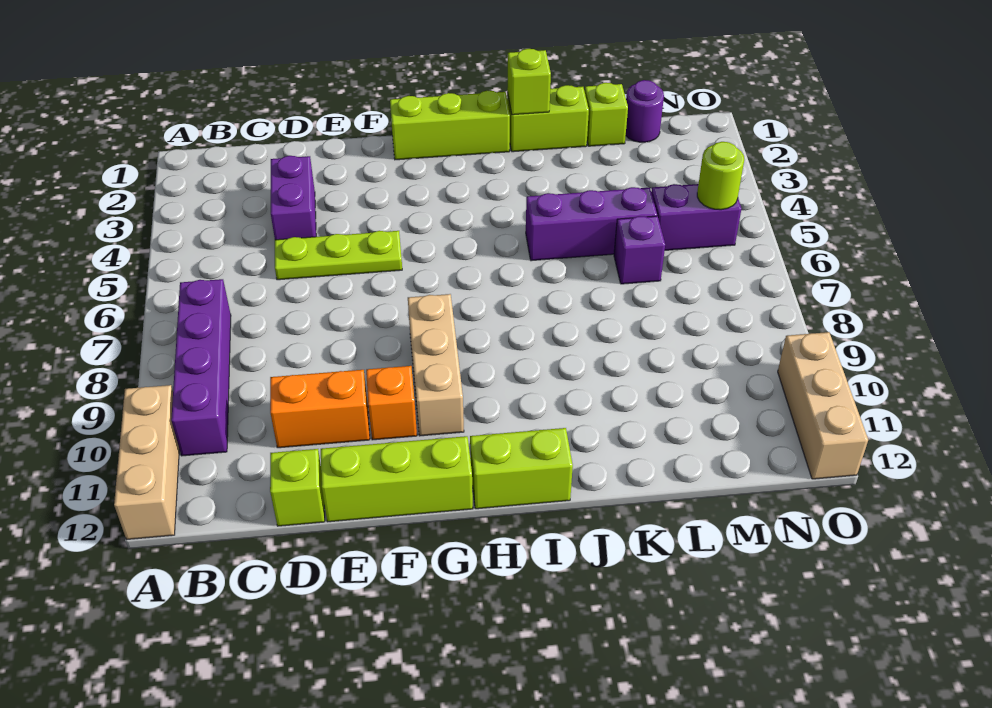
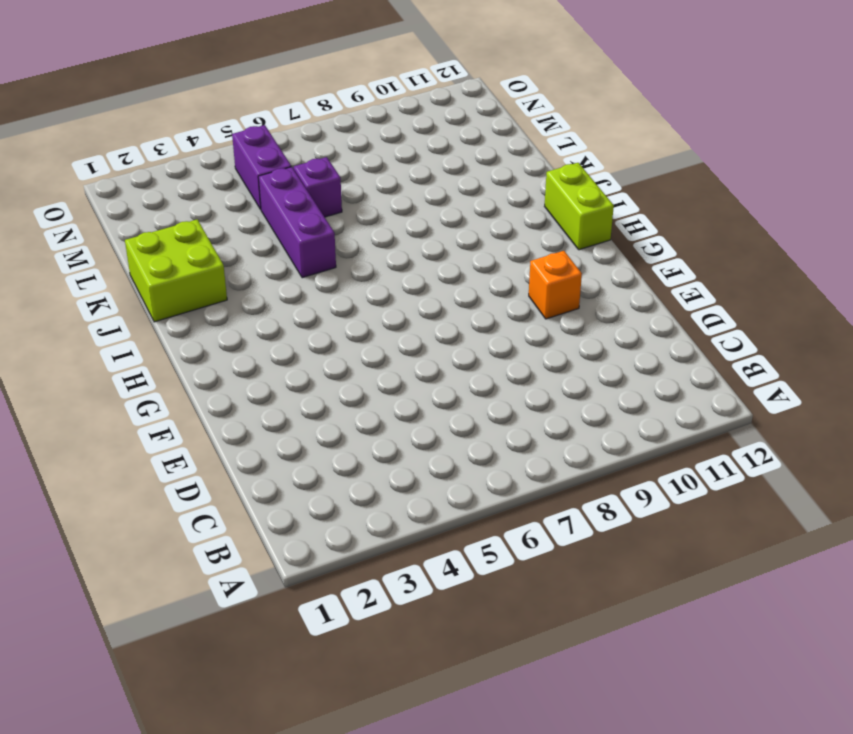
lime 2x2 brick [125,219,227,322] -> lime 1x2 brick [507,85,589,152]
none -> tan 1x3 brick [114,385,179,539]
none -> purple 1x4 brick [171,279,231,456]
none -> purple 1x2 brick [271,156,316,240]

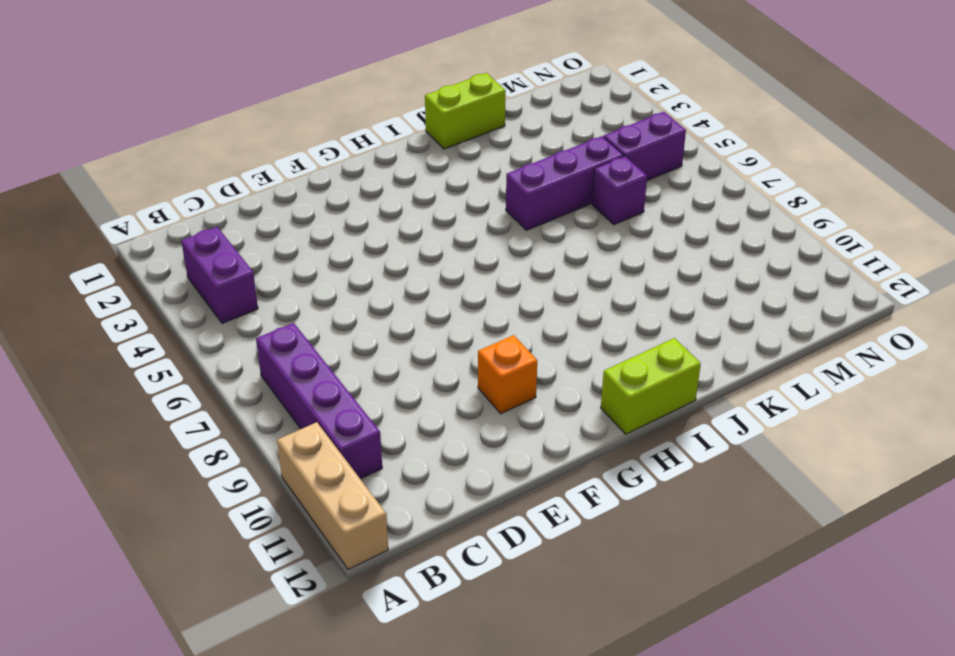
purple 1x2 brick [181,227,258,323] -> purple 1x2 brick moved to [271,156,316,240]
none -> lime 1x3 plate [275,231,402,280]
none -> orange 1x2 brick [270,370,370,448]
none -> lime 1x1 brick [270,449,325,526]

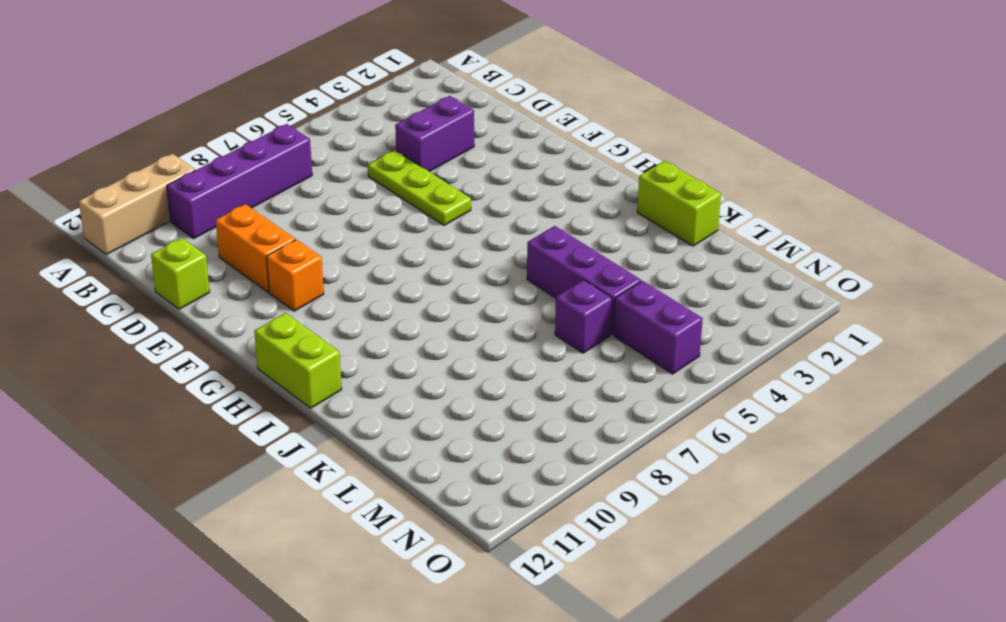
none -> lime 1x3 brick [321,436,473,522]
none -> lime 1x3 brick [390,91,510,160]
none -> tan 1x3 brick [408,294,464,436]

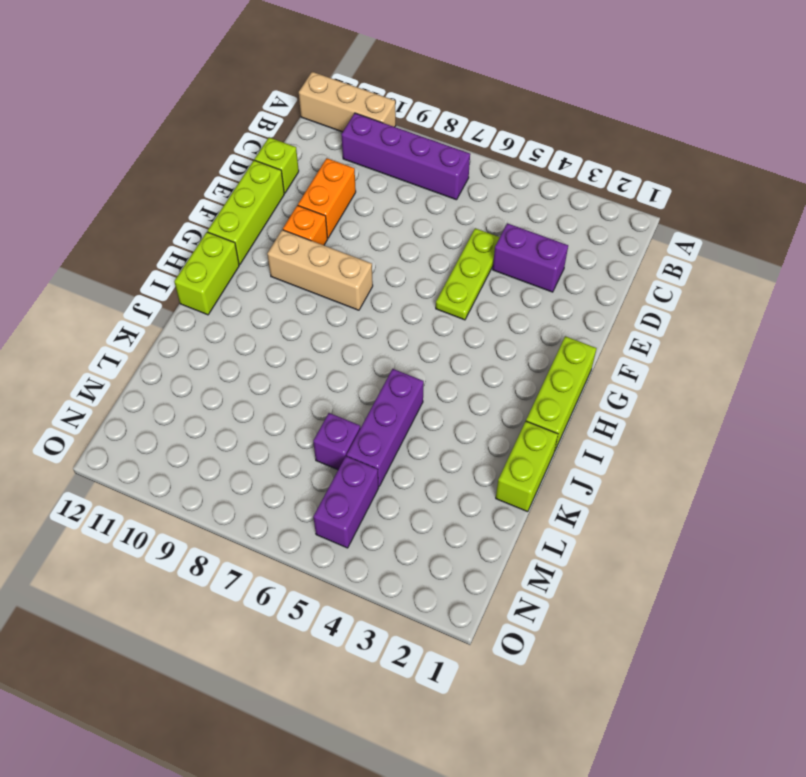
none -> lime 1x1 brick [585,83,628,146]
none -> purple 1x1 round brick [626,80,664,142]
none -> tan 1x3 brick [778,332,868,479]

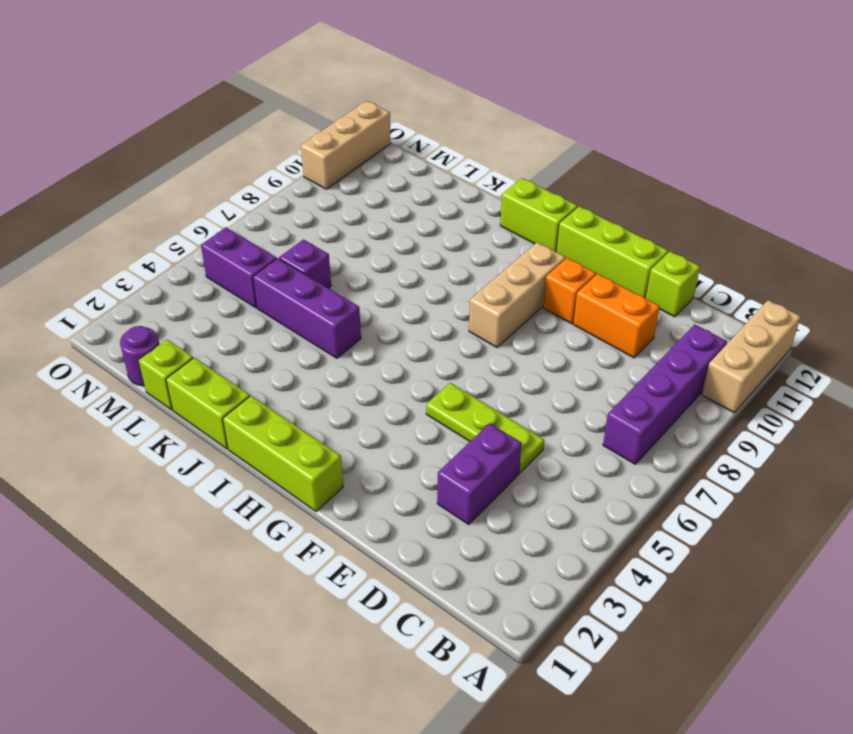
none -> lime 1x1 brick [507,49,551,115]
none -> lime 1x1 round brick [697,142,744,210]

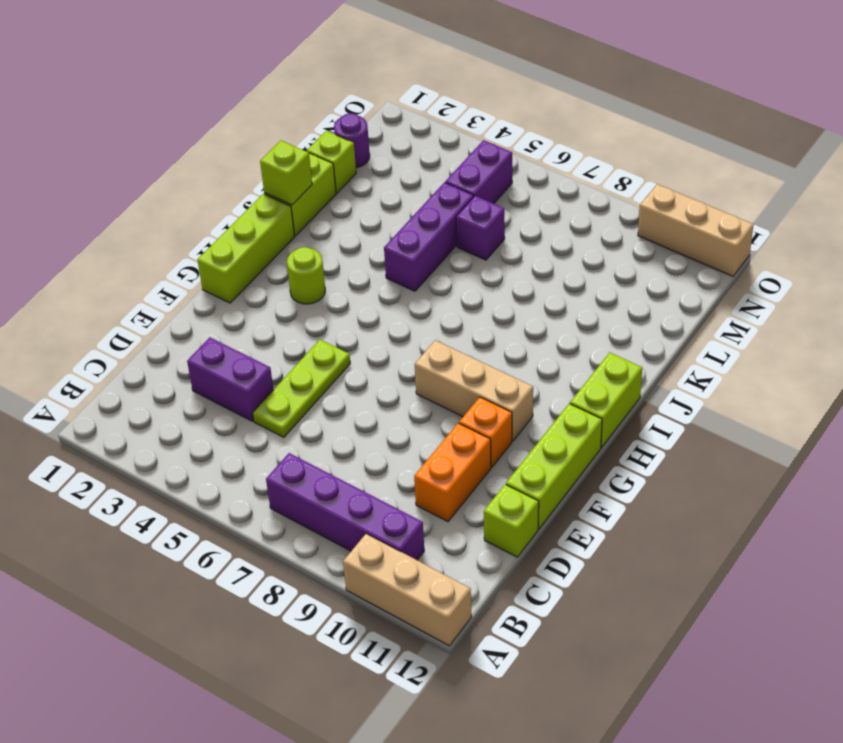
lime 1x1 round brick [287,247,325,304] -> lime 1x1 round brick moved to [697,142,744,210]

